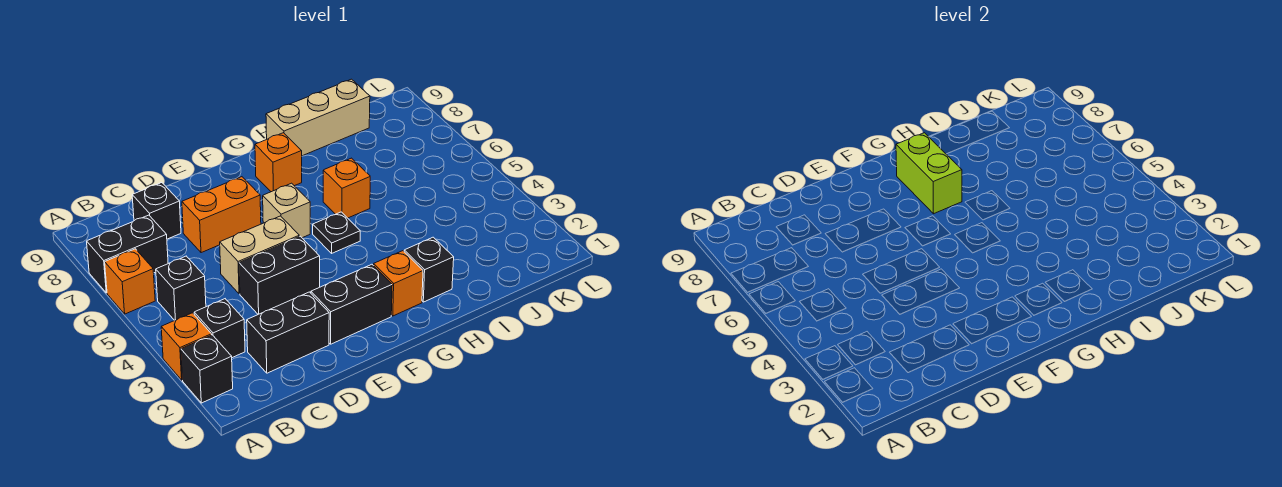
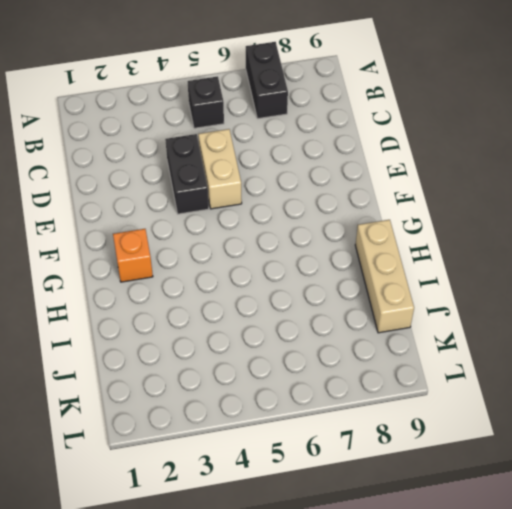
none -> black 1x1 brick [181,335,233,403]
none -> orange 1x1 brick [161,313,212,380]
none -> orange 1x1 brick [105,249,155,314]

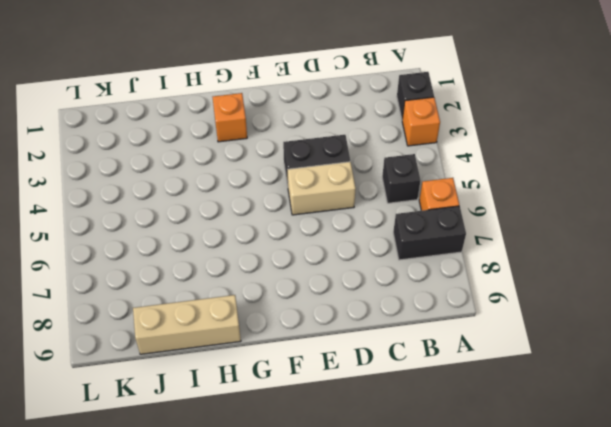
none -> black 1x1 brick [194,299,245,358]
none -> black 1x2 brick [247,292,329,373]
none -> black 1x1 brick [132,183,181,239]

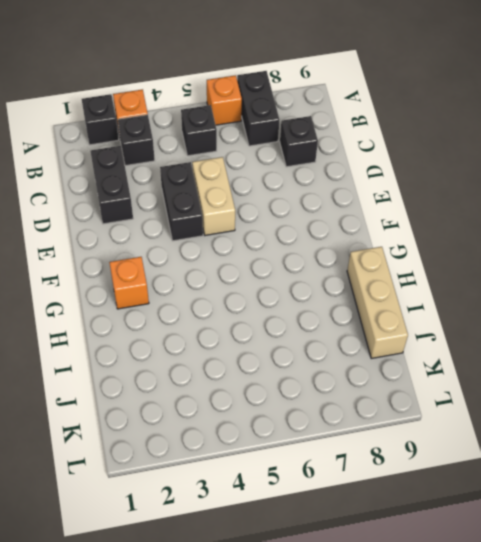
none -> orange 1x2 brick [182,177,261,253]
none -> black 1x2 brick [311,264,392,344]
none -> tan 1x1 brick [263,183,310,238]

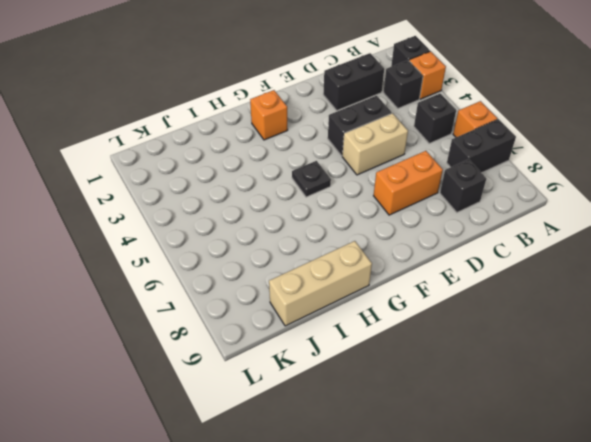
none -> black 1x2 brick [311,264,392,344]
none -> tan 1x1 brick [263,183,310,238]
none -> orange 1x1 brick [255,133,302,192]

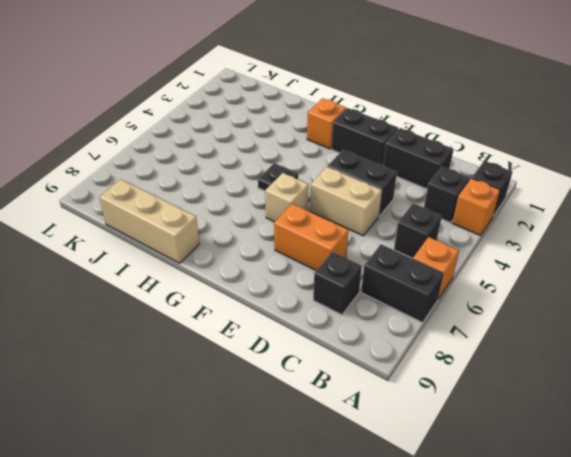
none -> orange 1x1 brick [255,133,302,192]
none -> black 1x1 brick [404,237,454,302]
none -> orange 1x1 brick [323,158,370,218]

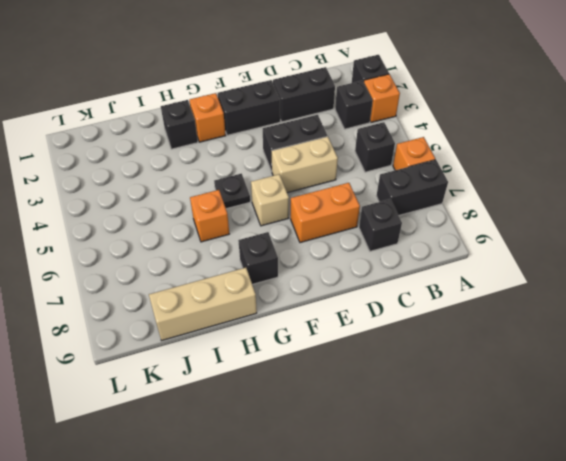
black 1x1 brick [238,232,278,284] -> orange 1x1 brick [255,133,302,192]
none -> lime 1x2 brick [896,133,962,214]

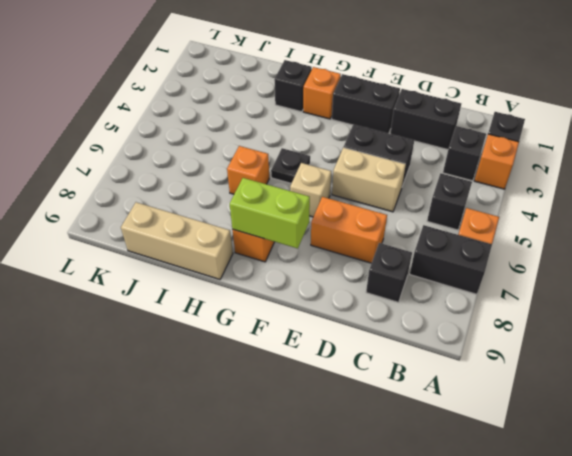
lime 1x2 brick [230,178,310,249] -> lime 1x2 brick turned to [896,133,962,214]

